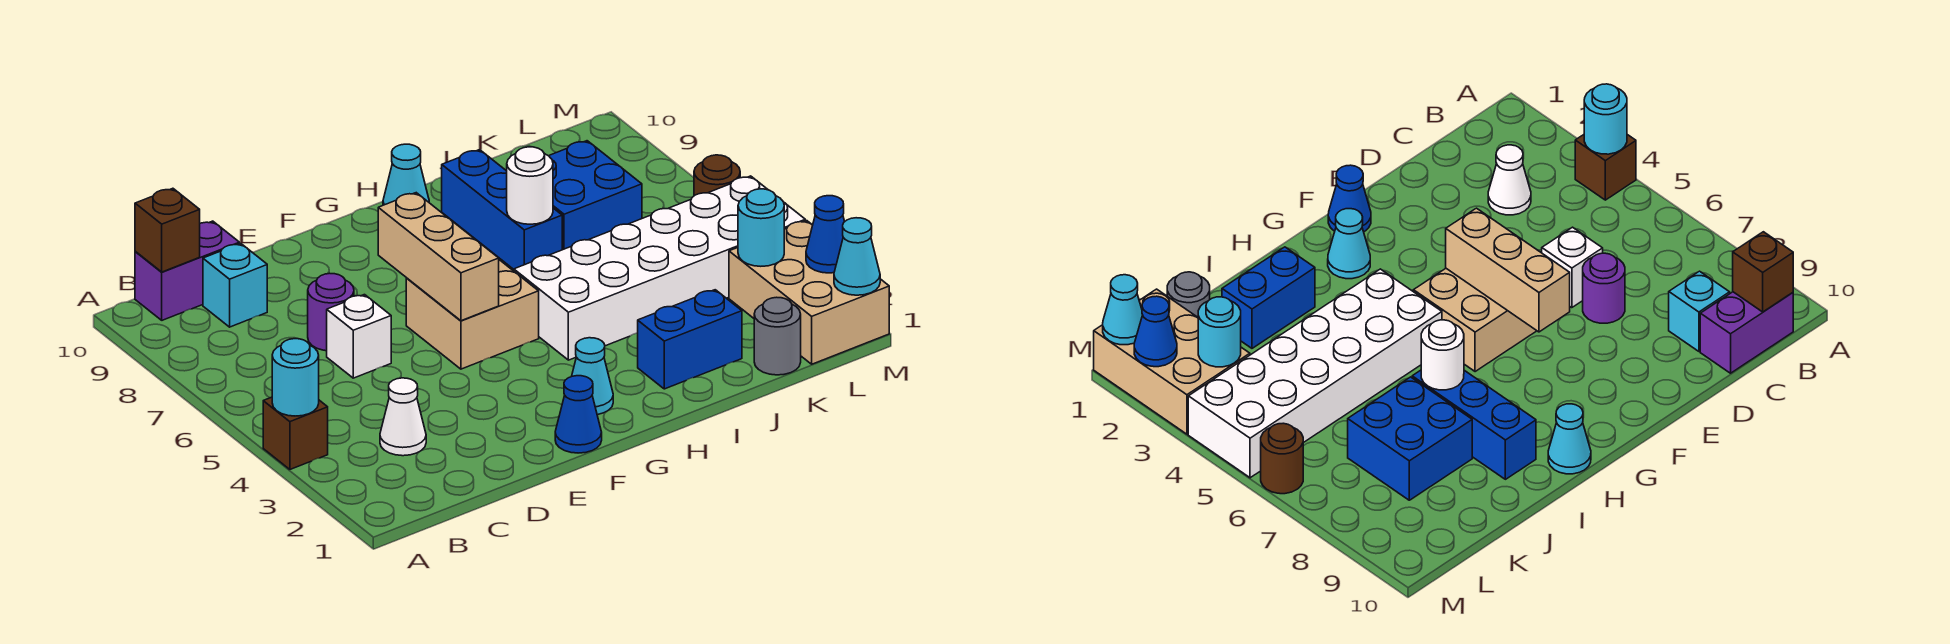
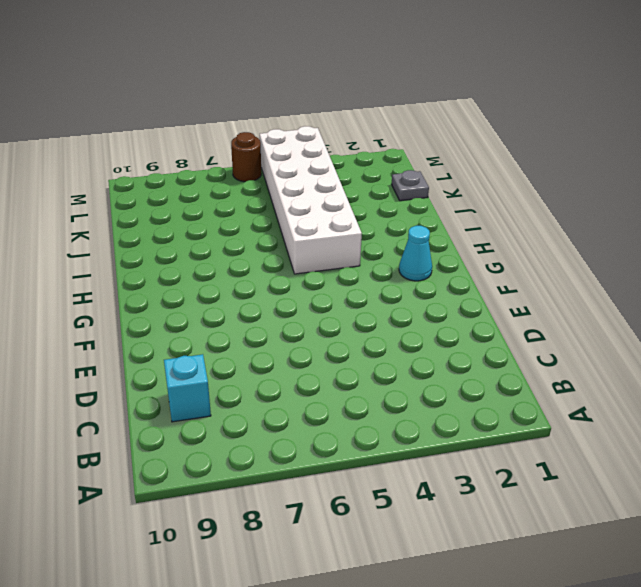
grey 1x1 plate [392,170,429,201] -> grey 1x1 round brick [754,297,801,375]
none -> brown 1x1 brick [263,397,328,469]
none -> purple 1x2 brick [135,221,239,320]
none -> white 1x1 cone [380,378,426,456]

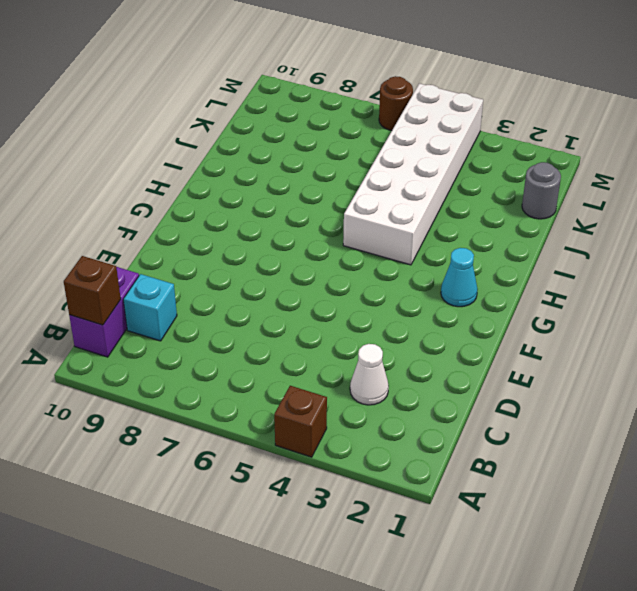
none -> white 1x1 brick [327,295,391,378]
none -> purple 1x1 round brick [308,273,354,351]
none -> blue 1x1 cone [555,376,602,453]

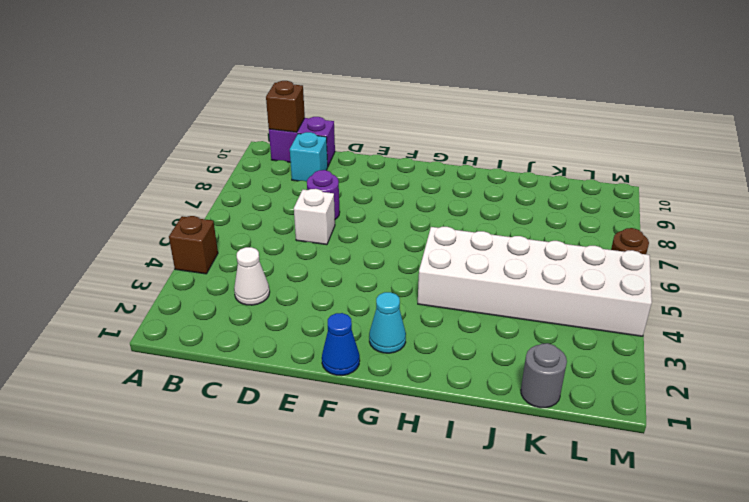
none -> tan 2x2 brick [406,260,539,369]
none -> cyan 1x1 cone [383,144,429,205]
none -> blue 1x2 brick [638,290,742,389]

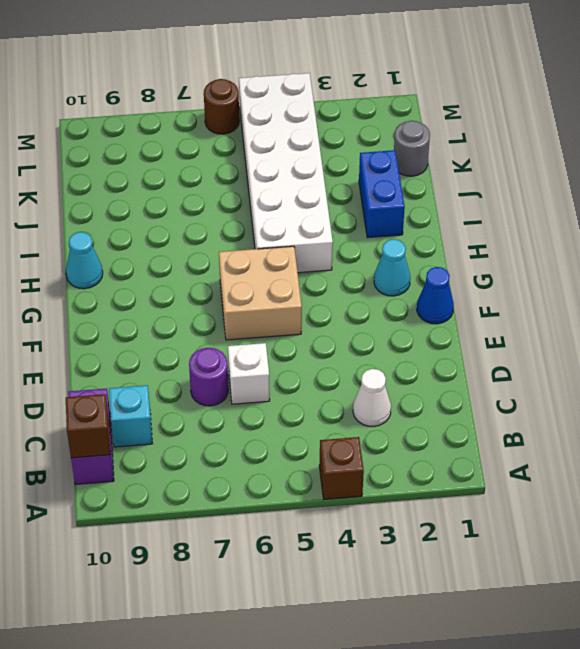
none -> blue 1x3 brick [442,150,562,269]
none -> blue 2x2 brick [549,141,642,250]
none -> tan 2x3 brick [729,221,889,364]

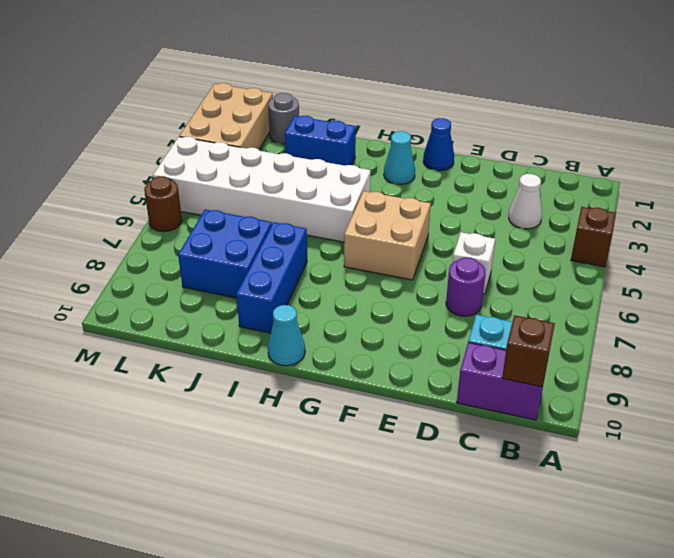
none -> cyan 1x1 round brick [272,339,319,416]
none -> tan 1x3 brick [378,193,499,321]
none -> white 1x1 round brick [507,147,553,224]

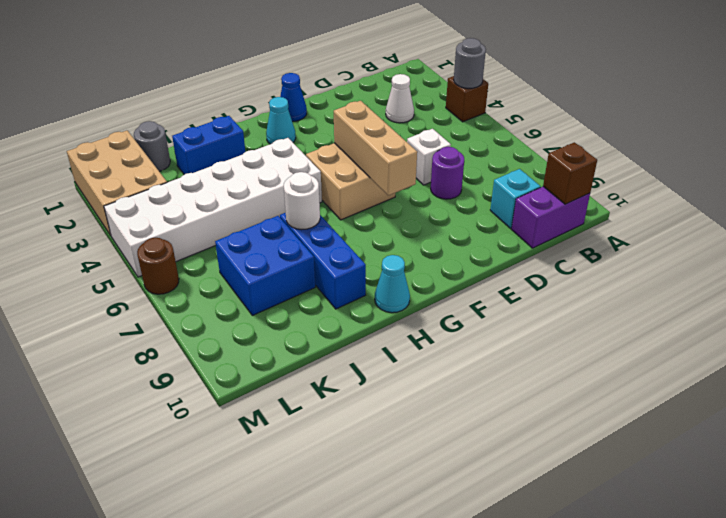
grey 1x1 round brick [454,38,486,88] -> cyan 1x1 round brick [272,339,319,416]
none -> cyan 1x1 round brick [738,189,784,266]
none -> cyan 1x1 cone [834,218,880,295]
none -> blue 1x1 cone [806,196,845,273]

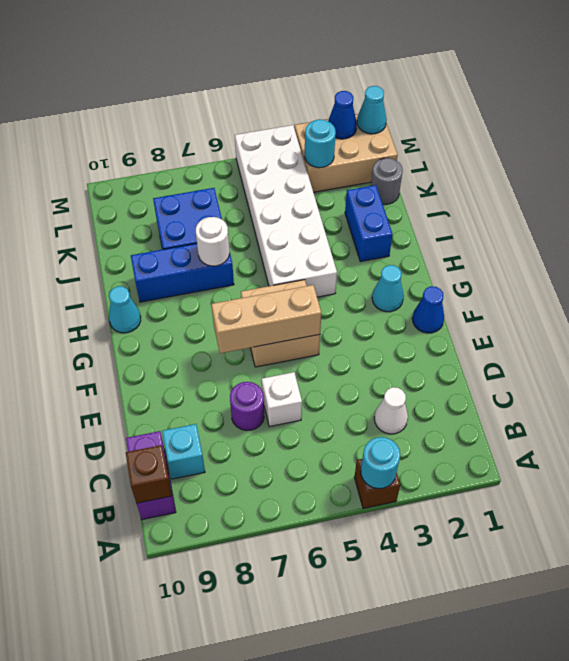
none -> brown 1x1 round brick [694,155,740,196]

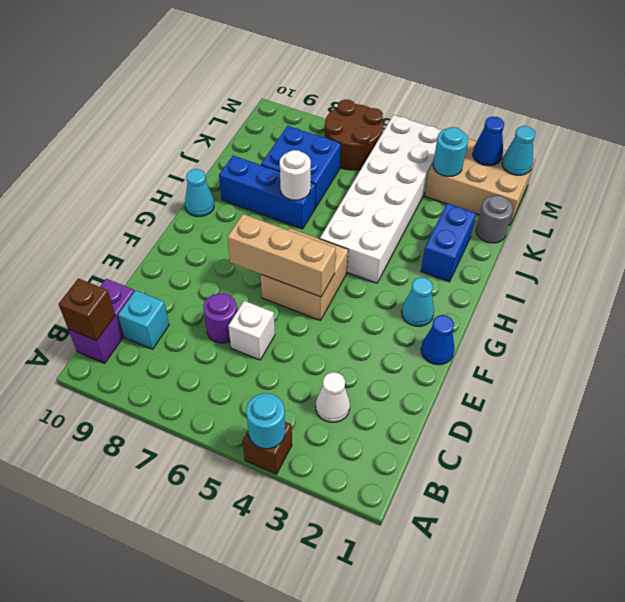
brown 2x2 round brick [325,99,383,170] -> brown 1x1 round brick [694,155,740,196]

